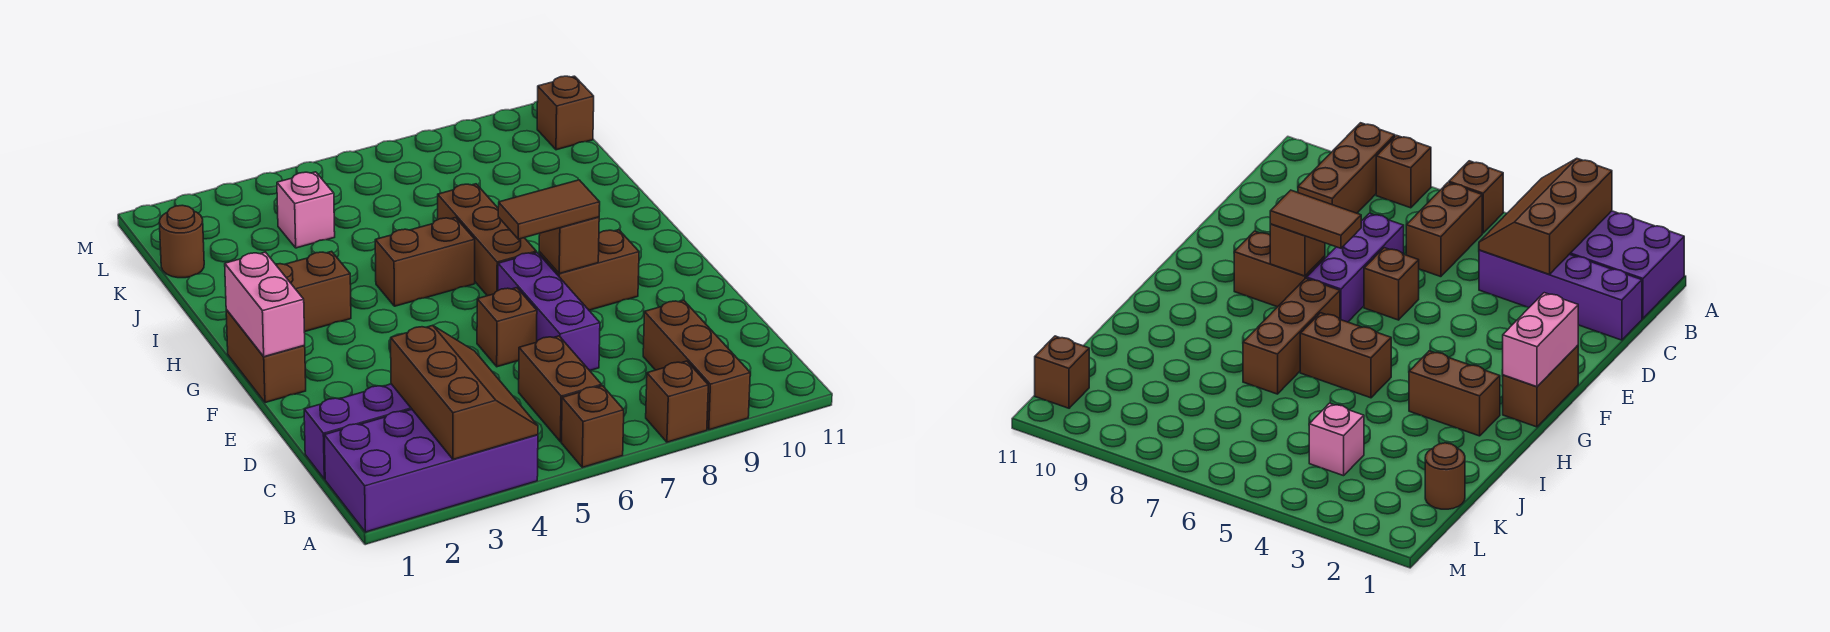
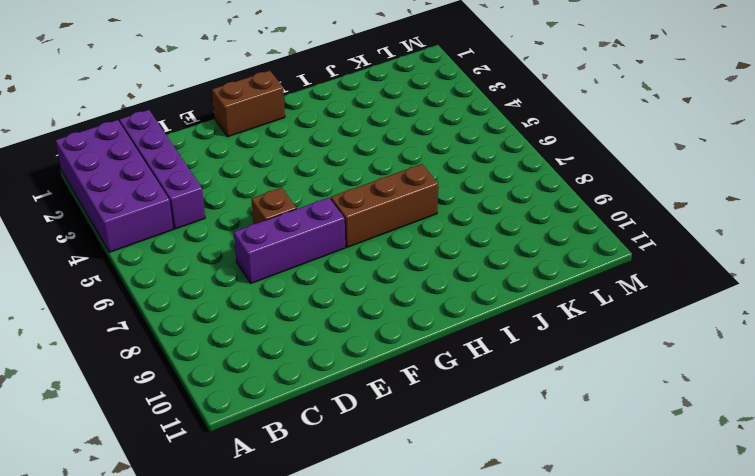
none -> brown 1x1 brick [561,386,624,467]
none -> brown 1x1 brick [646,361,708,442]
none -> brown 1x3 brick [643,300,750,430]

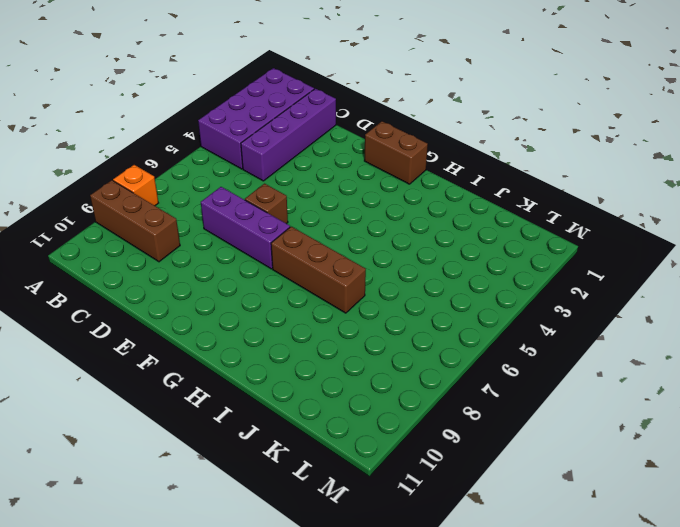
orange 1x1 brick [113,165,158,206] -> brown 1x1 brick [646,361,708,442]
none -> brown 1x1 brick [561,386,624,467]
none -> brown 1x2 brick [519,336,602,442]
none -> brown 1x2 brick [539,230,639,310]

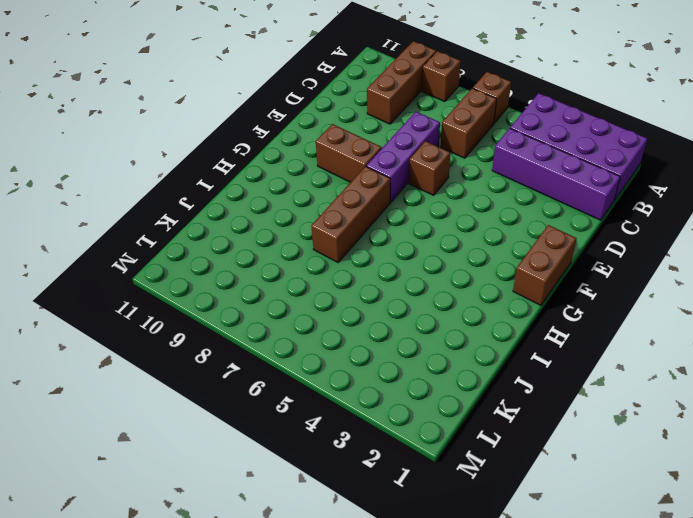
none -> brown 1x2 brick [276,251,351,332]
none -> brown 1x2 brick [375,218,475,306]
none -> brown 1x1 round brick [159,205,204,278]

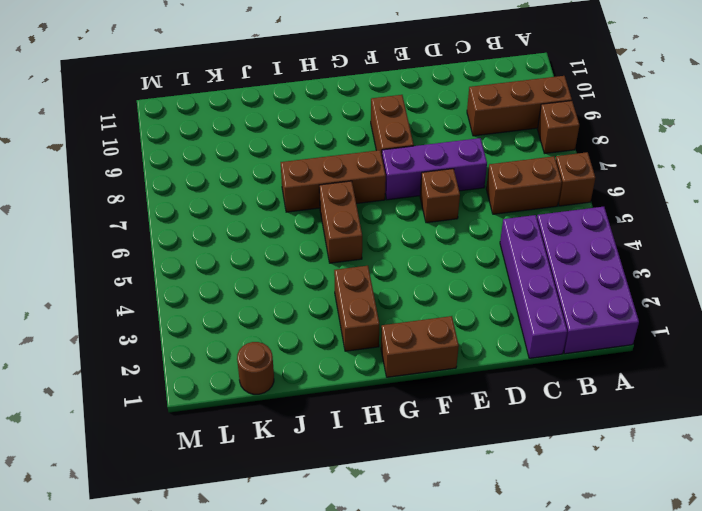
none -> pink 1x1 brick [277,172,335,248]
none -> brown 1x1 brick [537,76,594,150]
none -> brown 2x3 slope [391,325,538,459]

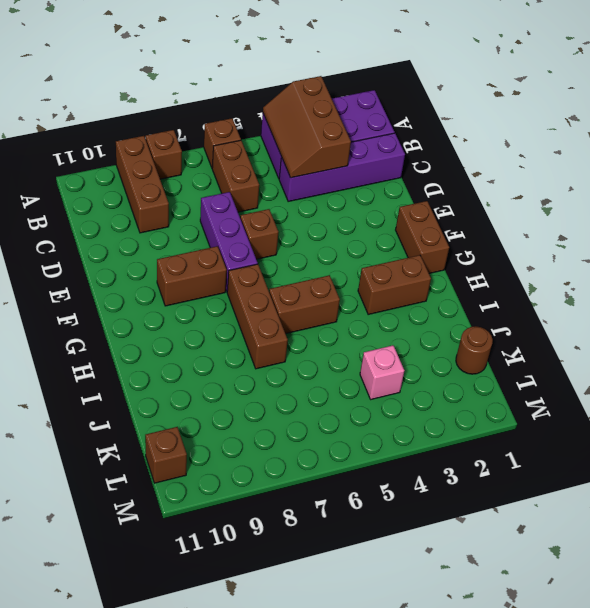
none -> pink 1x2 brick [225,252,305,357]
none -> brown 1x1 brick [539,217,599,274]
none -> brown 1x2 tile [498,180,600,239]

